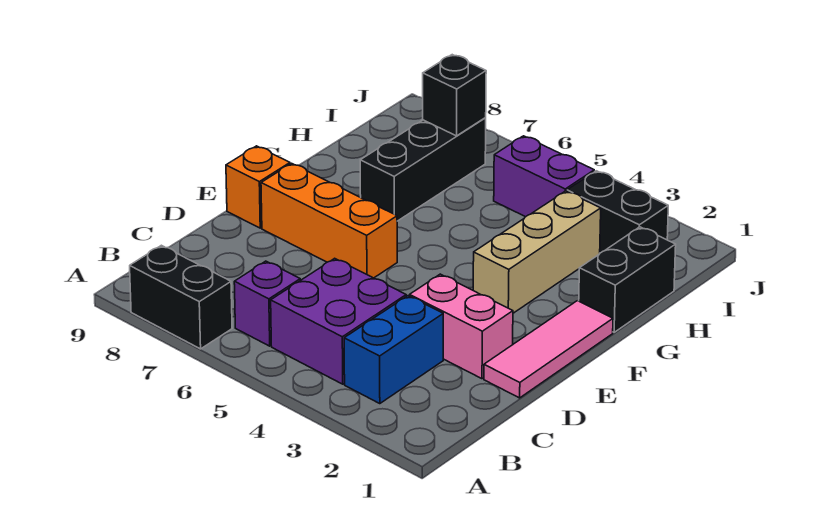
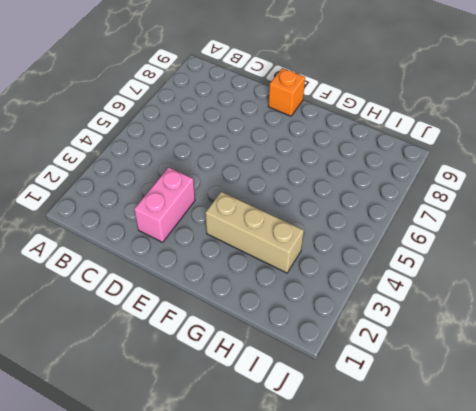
none -> black 1x2 brick [130,245,232,349]
none -> blue 1x2 brick [344,296,443,404]
none -> purple 2x2 brick [271,258,406,384]

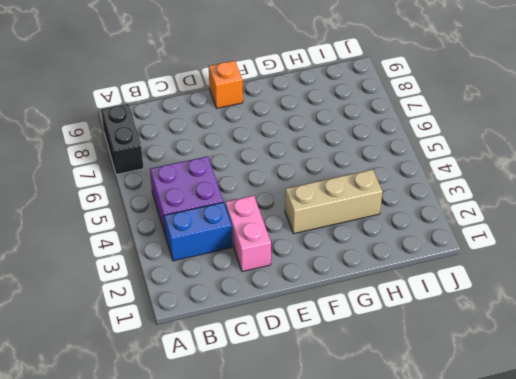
none -> purple 1x1 brick [234,261,300,346]
none -> pink 1x3 tile [484,301,613,398]
none -> orange 1x3 brick [261,163,397,278]

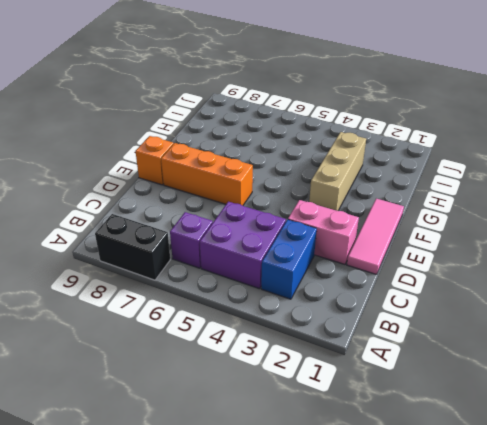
none -> black 1x2 brick [579,227,676,332]
none -> black 1x3 brick [360,118,486,221]
none -> black 1x2 brick [567,171,668,253]

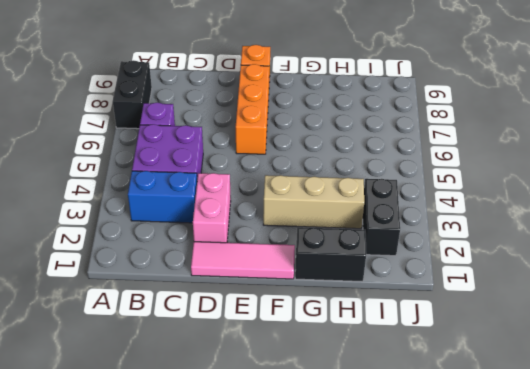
none -> black 1x3 brick [360,118,486,221]
none -> purple 1x2 brick [494,136,594,217]
none -> black 1x1 brick [423,55,486,136]

